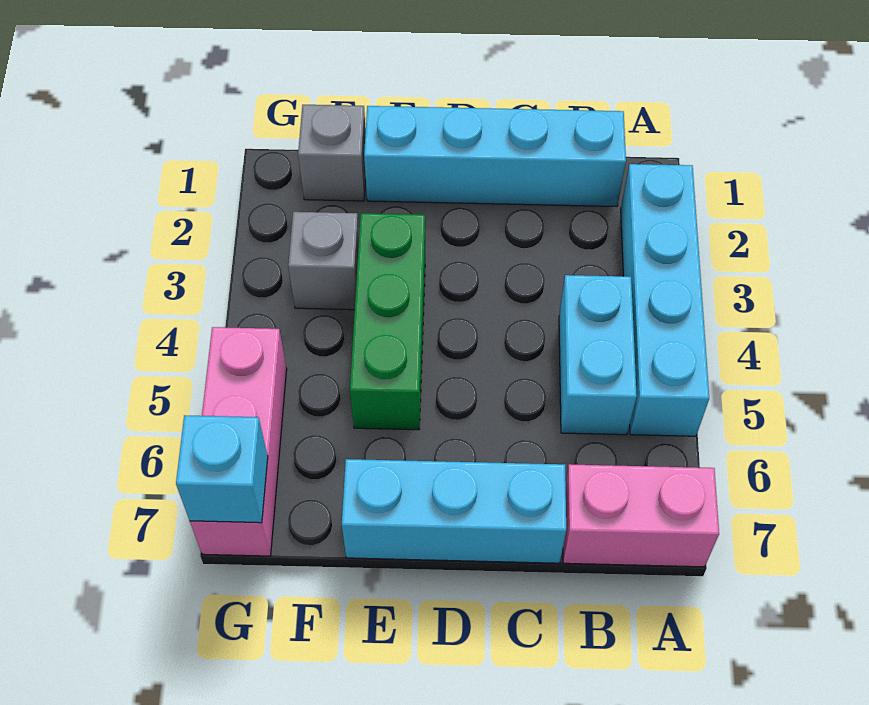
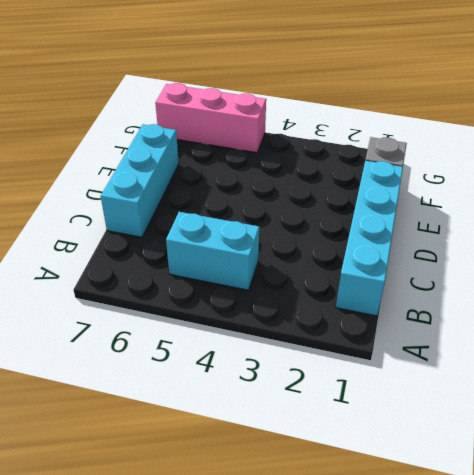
none -> cyan 1x4 brick [621,164,709,436]
none -> pink 1x2 brick [563,464,719,567]

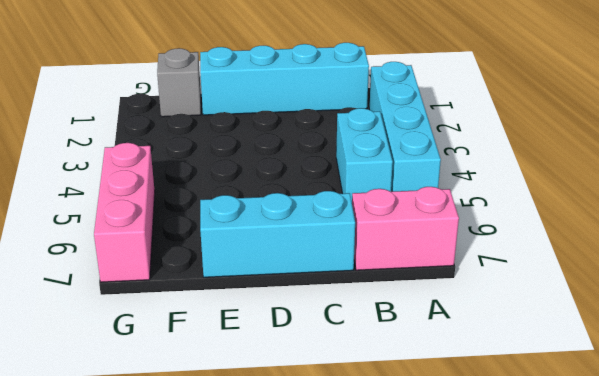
none -> green 1x3 brick [350,213,425,430]
none -> grey 1x1 brick [288,212,359,310]

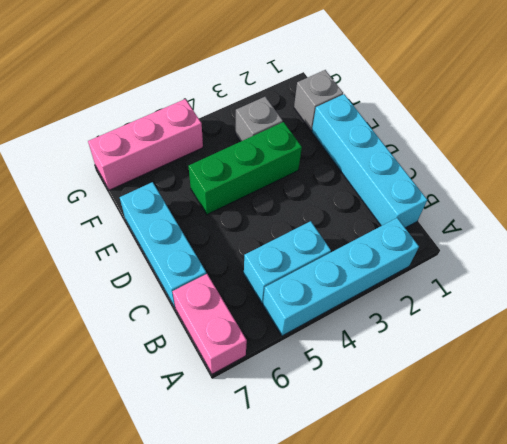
none -> cyan 1x1 brick [176,415,268,523]

